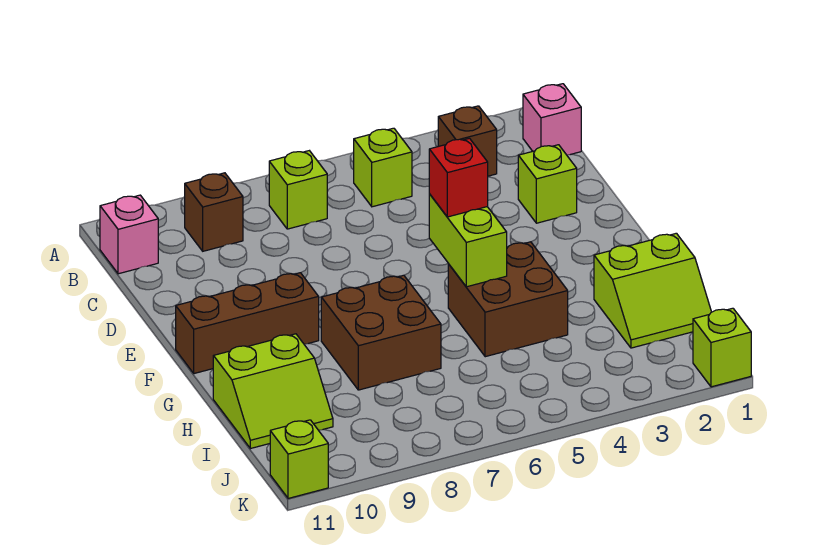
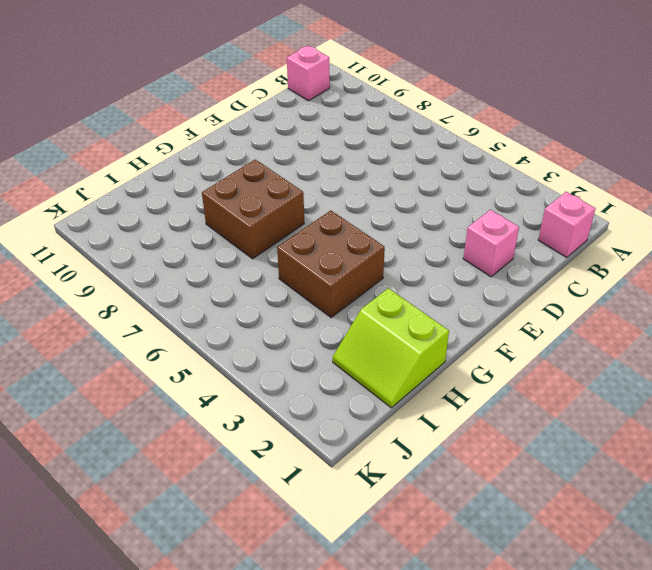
pink 1x1 brick [463,210,519,277] -> lime 1x1 brick [518,145,577,223]
none -> brown 1x1 brick [438,106,497,176]
none -> lime 1x1 brick [354,128,412,207]
none -> lime 1x1 brick [269,151,327,229]

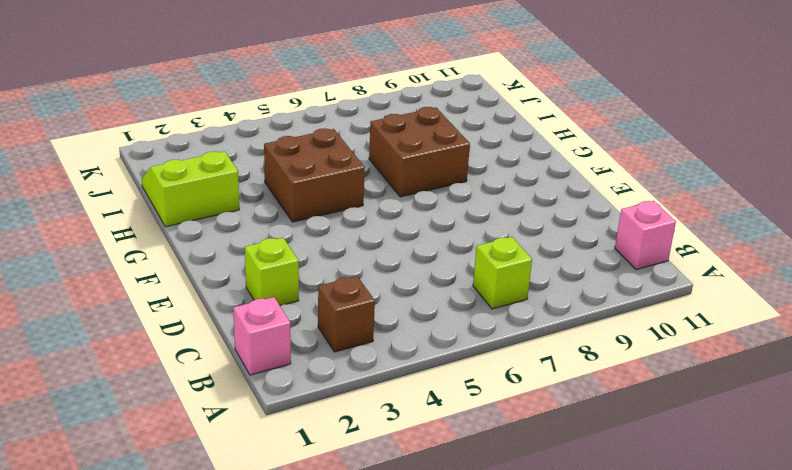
none -> lime 1x1 brick [354,128,412,207]
none -> brown 1x1 brick [185,173,243,251]
none -> brown 1x3 brick [176,273,319,374]

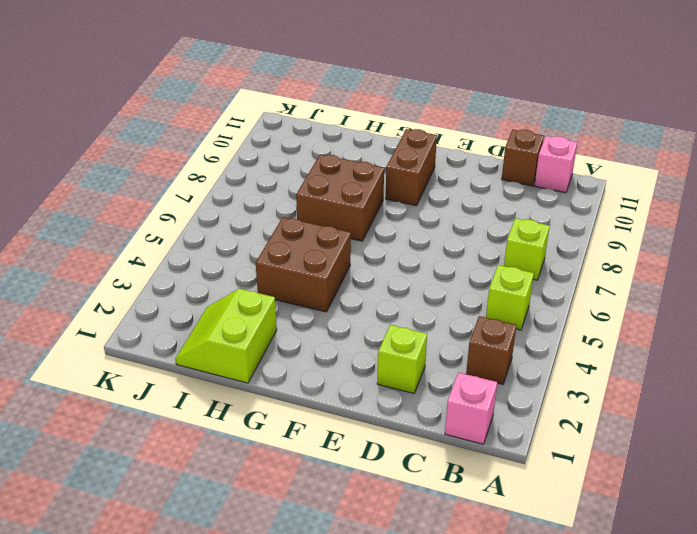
brown 1x1 brick [502,130,544,186] -> brown 1x1 brick moved to [185,173,243,251]
brown 1x2 brick [386,129,437,206] -> brown 1x3 brick [176,273,319,374]
none -> lime 2x2 slope [213,334,333,449]
none -> lime 1x1 brick [693,308,751,387]
none -> lime 1x1 brick [270,420,328,498]

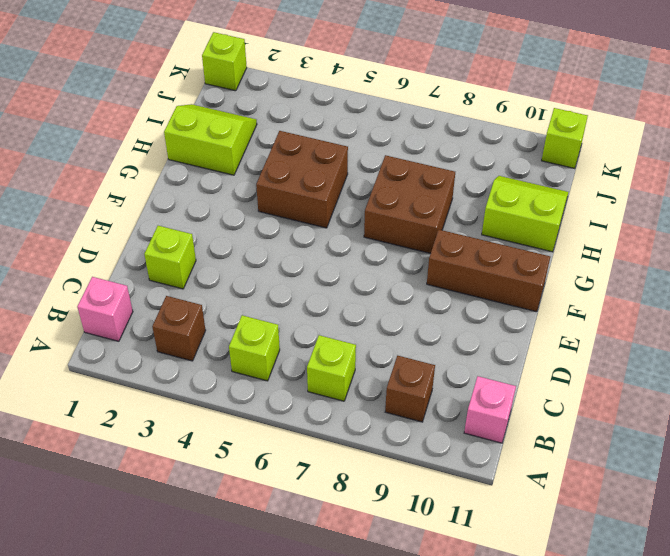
none -> lime 1x2 brick [429,194,507,287]
none -> red 1x1 brick [429,138,488,217]

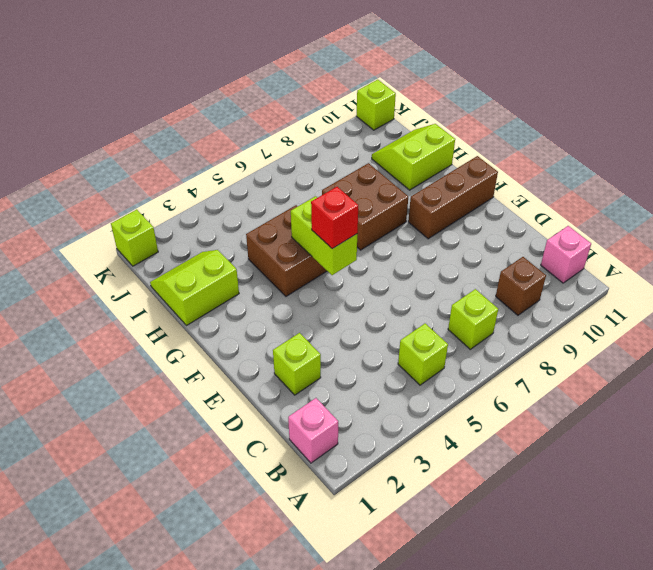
none -> brown 1x1 brick [438,106,497,176]

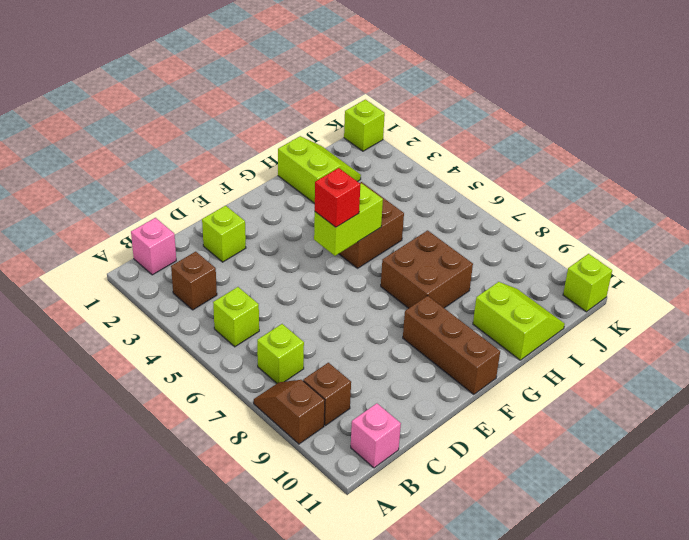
brown 1x2 slope [254,380,325,444] -> none

